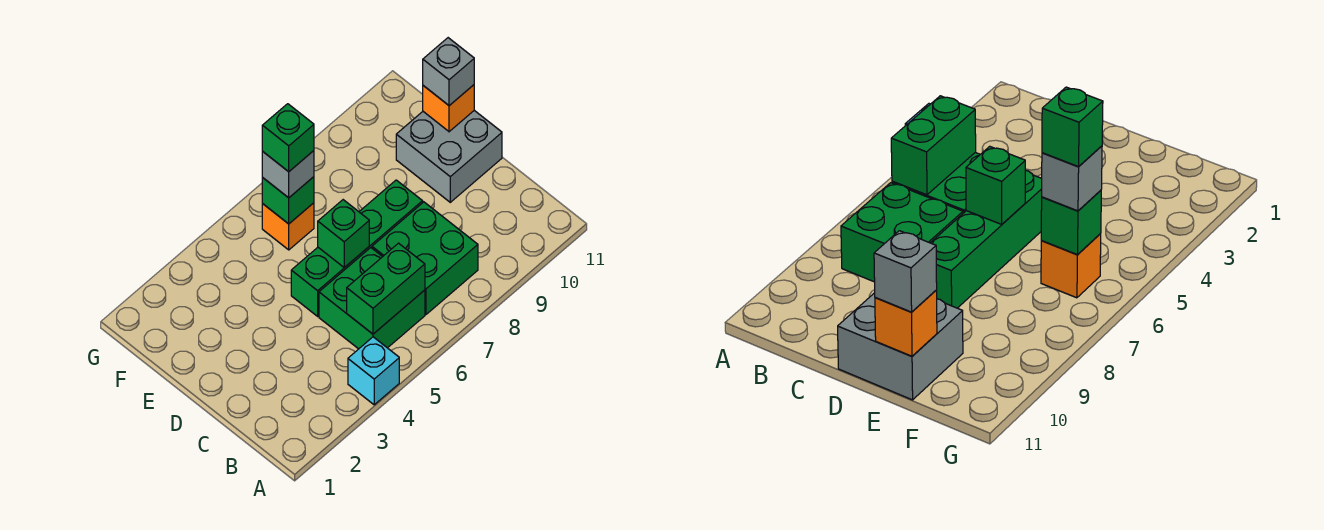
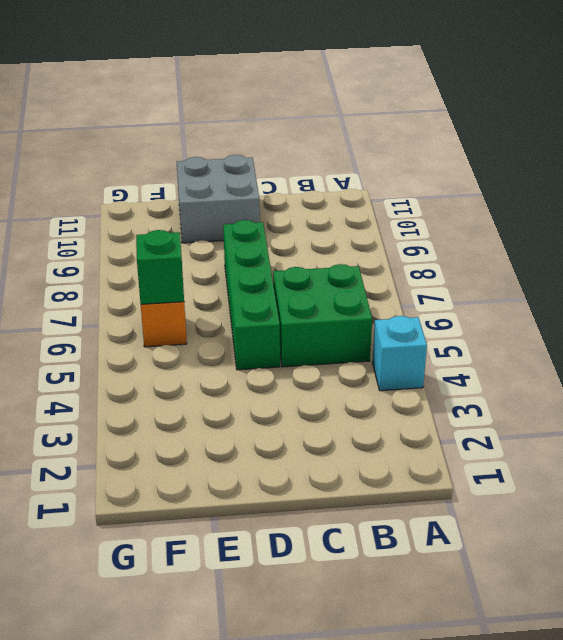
none -> green 2x2 brick [372,202,478,314]
none -> green 1x2 brick [347,243,425,334]
none -> green 1x1 brick [318,200,369,268]

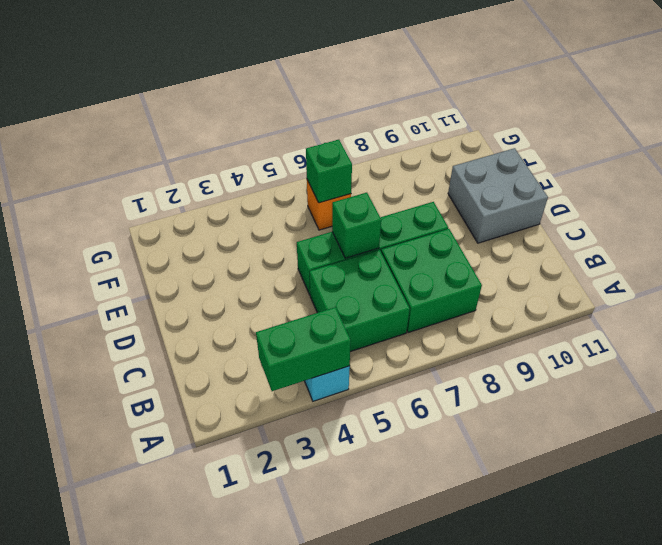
green 1x2 brick [256,307,351,391] -> green 1x2 brick moved to [347,243,425,334]
none -> orange 1x1 brick [423,85,474,132]
none -> grey 1x1 brick [423,38,474,106]
none -> grey 1x1 brick [262,151,314,198]

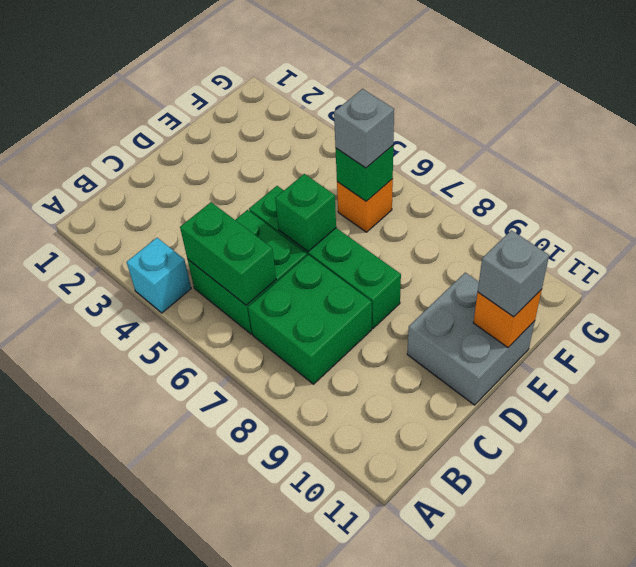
none -> green 1x1 brick [262,104,314,172]

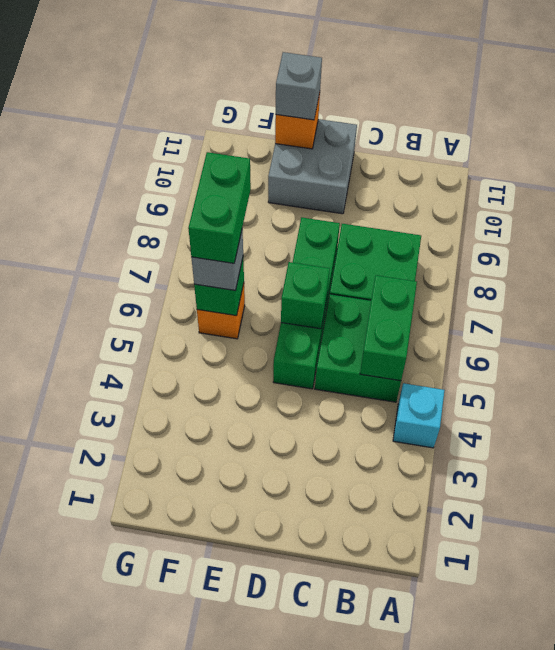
green 1x2 brick [188,152,251,263] -> green 1x1 brick [262,104,314,172]

